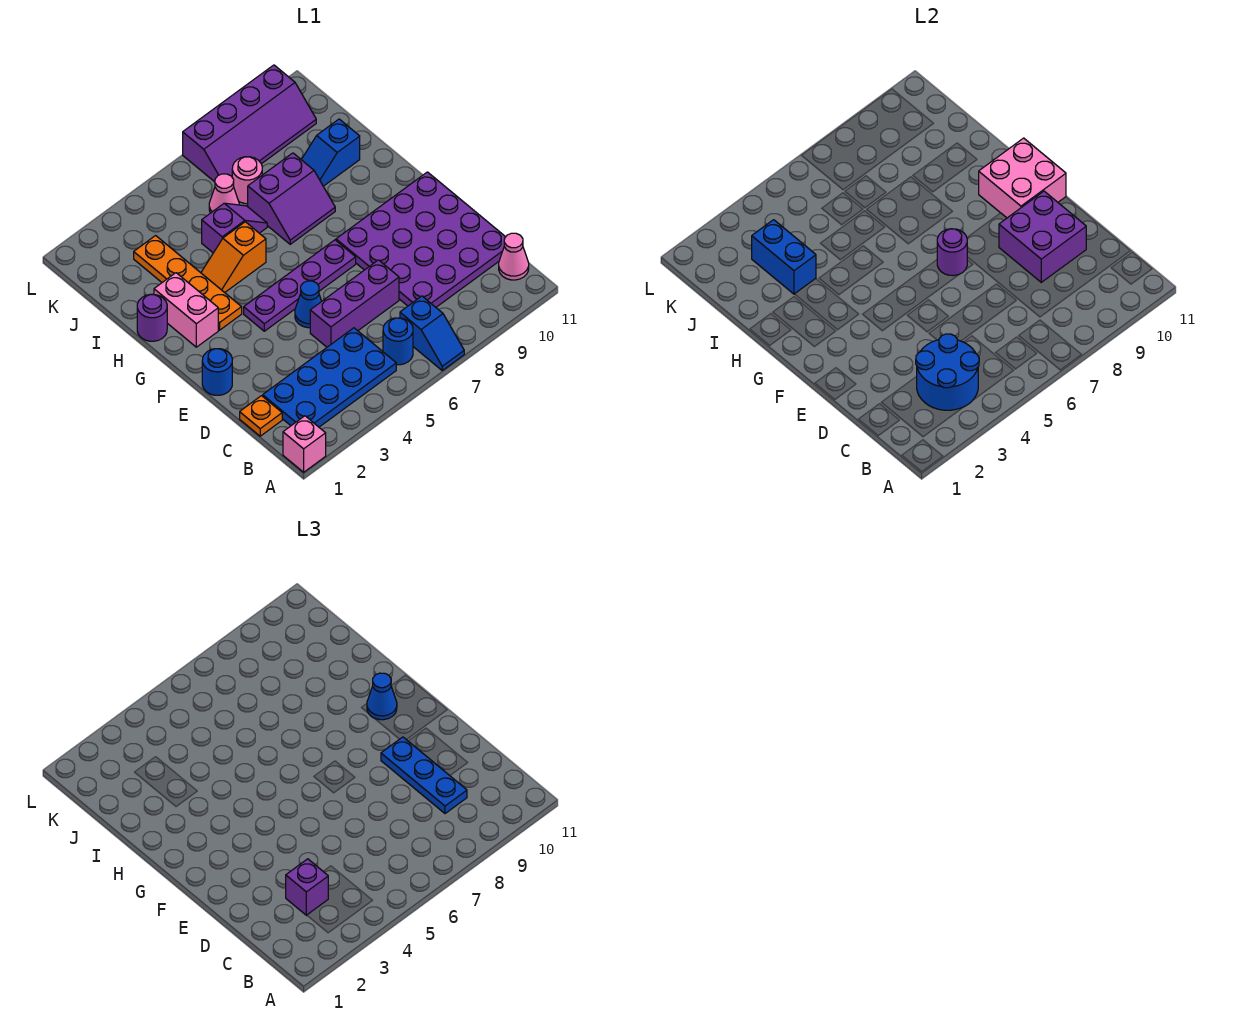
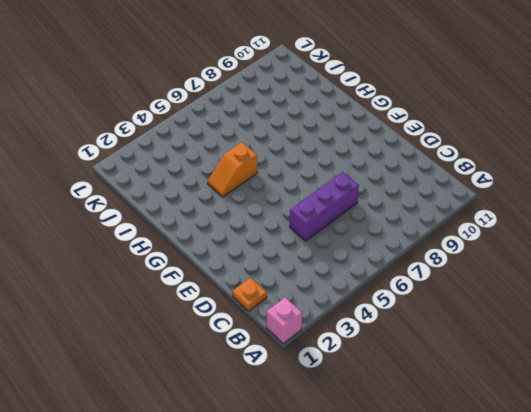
none -> blue 1x2 slope [400,296,464,370]
none -> blue 2x4 plate [263,328,396,427]
none -> blue 1x1 round brick [383,318,413,365]

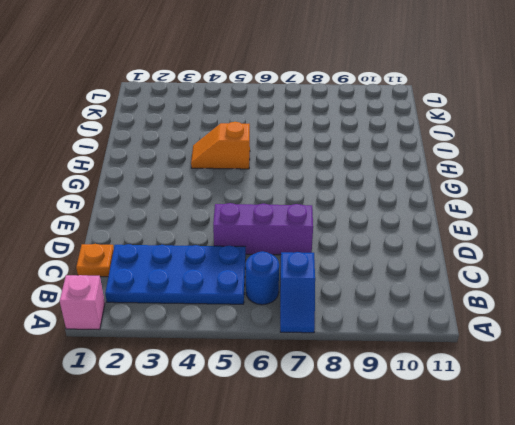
none -> pink 1x1 cone [499,233,529,280]
none -> purple 4x4 plate [336,172,505,307]
none -> blue 1x1 round brick [202,349,232,395]

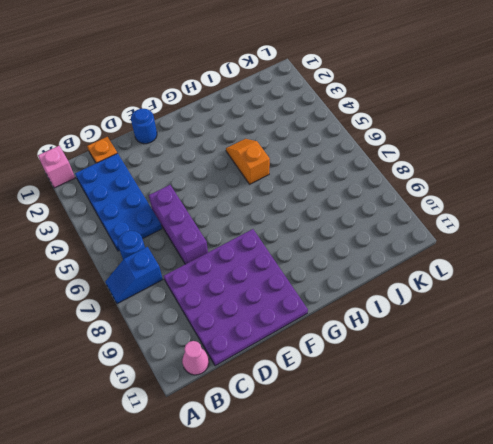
none -> blue 1x1 cone [295,281,322,328]
none -> purple 1x4 plate [244,240,356,331]
none -> pink 1x2 brick [154,273,218,347]

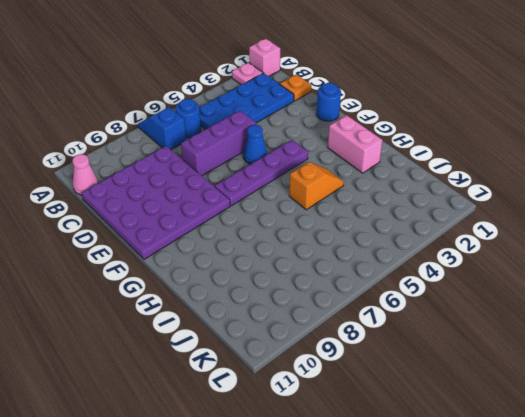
pink 1x1 plate [232,63,263,85] -> none
none -> orange 1x4 plate [134,236,242,330]
none -> purple 1x1 round brick [137,294,167,341]
none -> purple 2x2 slope [248,153,335,244]

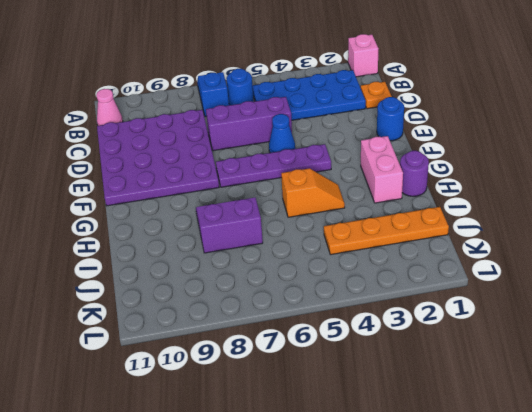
orange 1x4 plate [324,207,449,255] -> orange 1x4 plate turned to [134,236,242,330]
none -> purple 1x2 slope [202,203,267,253]
none -> blue 1x2 slope [301,119,360,186]
none -> pink 1x1 cone [209,174,239,213]

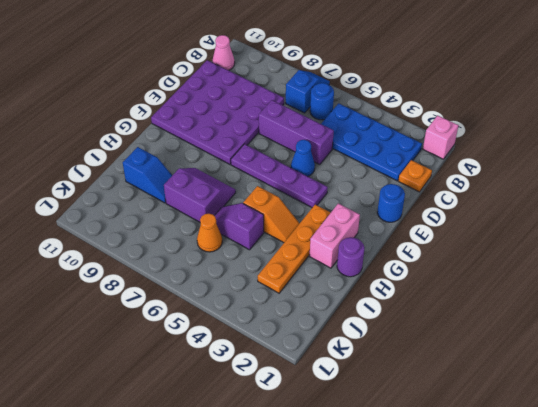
orange 1x1 cone [197,214,222,252] -> pink 1x1 cone [209,174,239,213]
none -> pink 1x1 round brick [232,157,262,204]
none -> purple 2x4 slope [183,65,316,182]
none -> blue 2x2 round brick [916,334,979,410]

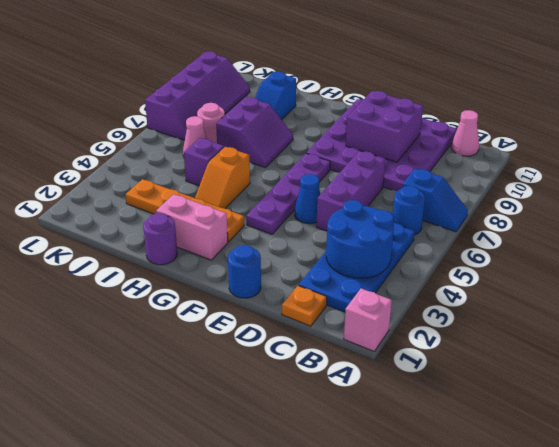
none -> purple 1x1 round brick [937,229,967,276]
none -> pink 2x2 brick [979,138,1066,218]
none -> blue 1x2 brick [752,220,816,294]

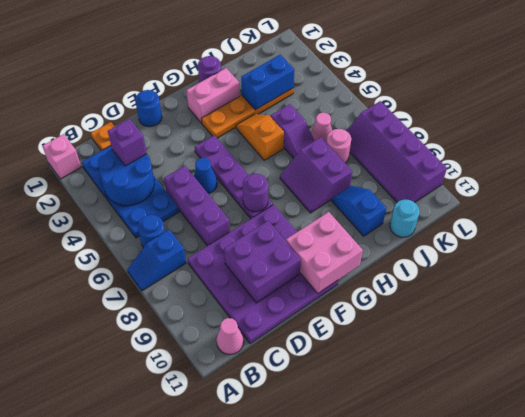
cyan 1x1 round brick [390,199,420,237] -> none
none -> blue 1x3 plate [381,737,467,814]
none -> blue 1x1 cone [367,673,397,720]

